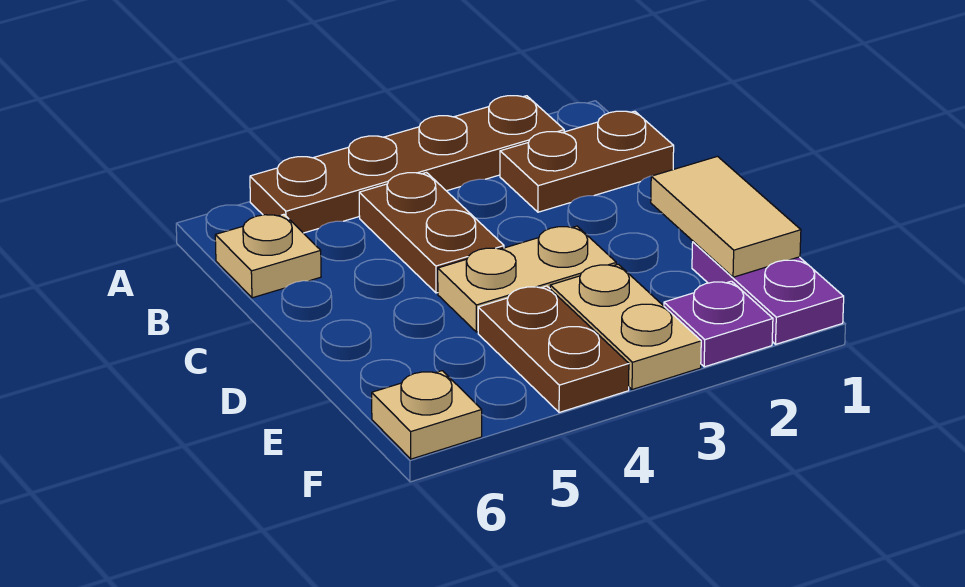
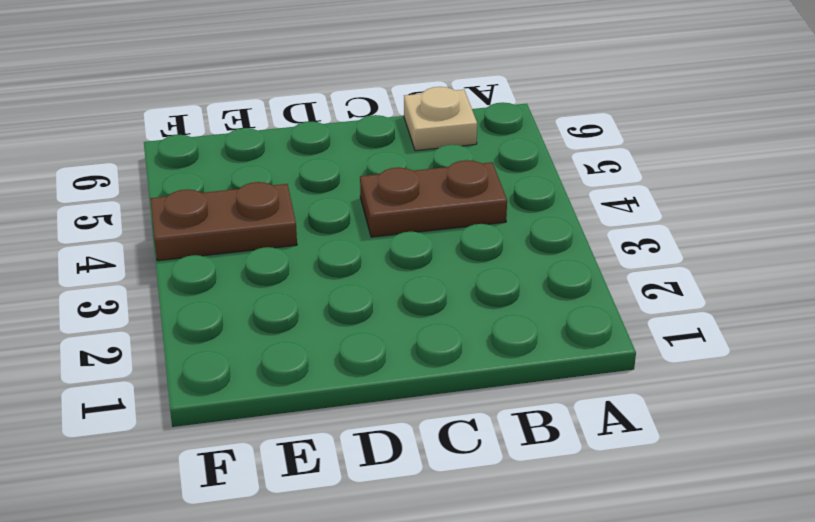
none -> brown 1x4 plate [250,96,564,233]
none -> brown 1x2 plate [500,111,674,212]

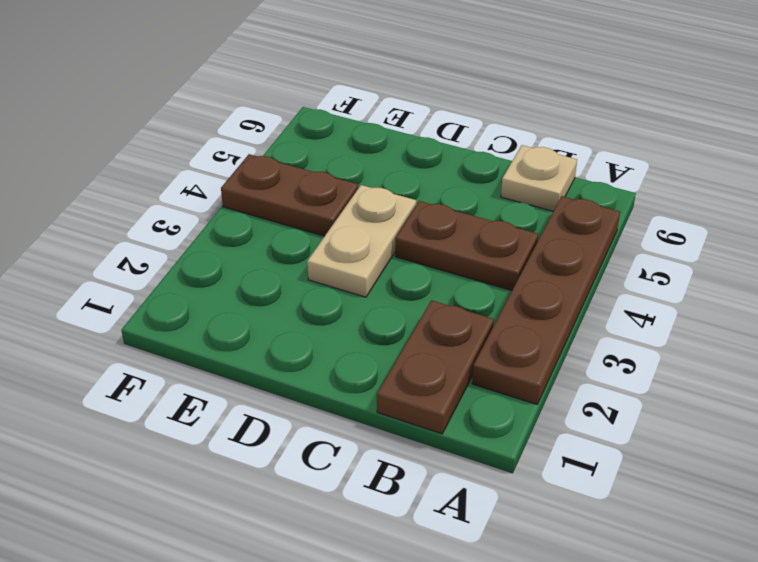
none -> purple 1x2 plate [692,242,844,344]
none -> tan 1x2 plate [550,264,701,390]

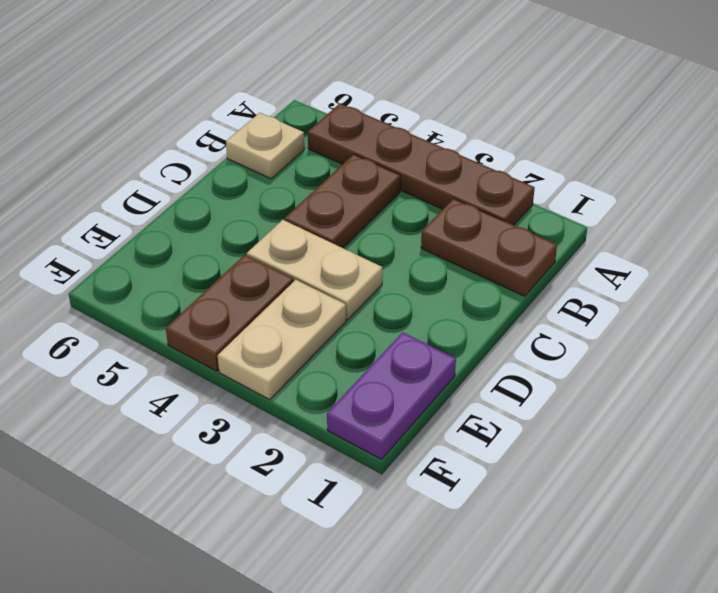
none -> purple 1x1 plate [664,281,773,367]
none -> tan 1x1 plate [372,371,482,459]

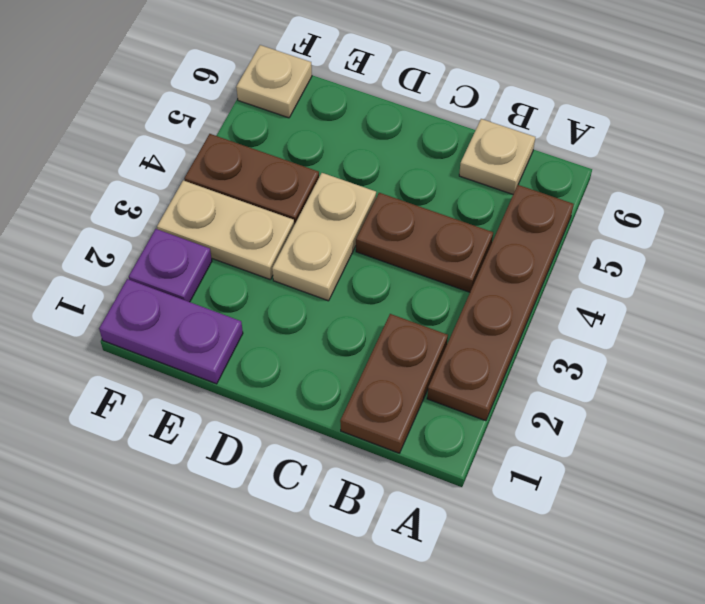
none -> tan 1x2 tile [651,156,801,277]

